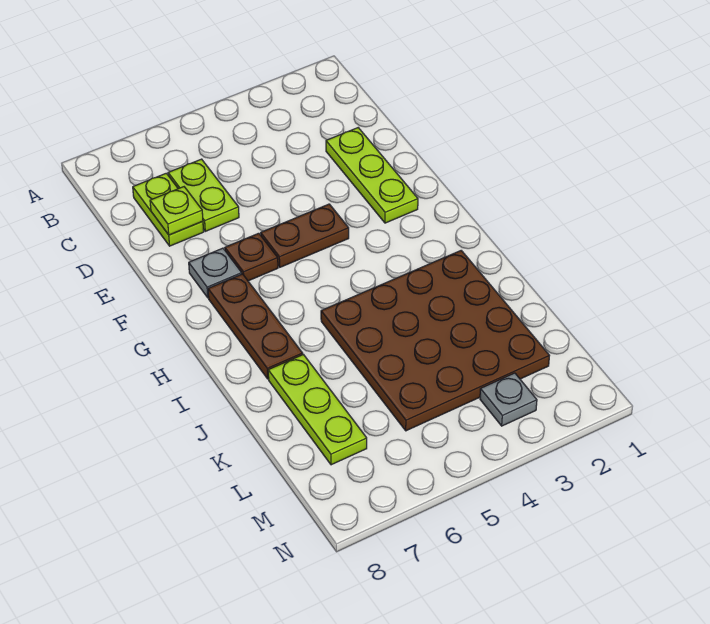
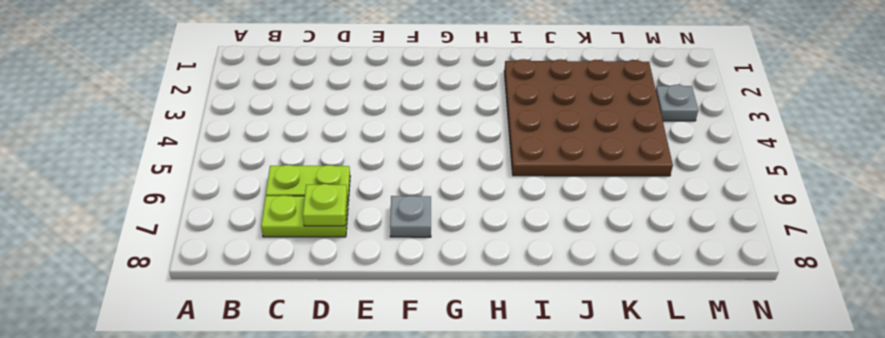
none -> lime 1x3 plate [326,128,418,223]
none -> brown 1x2 plate [261,204,349,267]

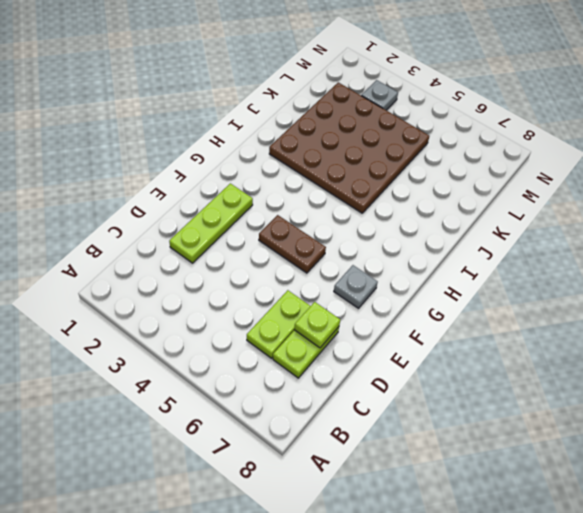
none -> brown 1x1 plate [225,233,278,281]
none -> brown 1x3 plate [208,274,303,379]

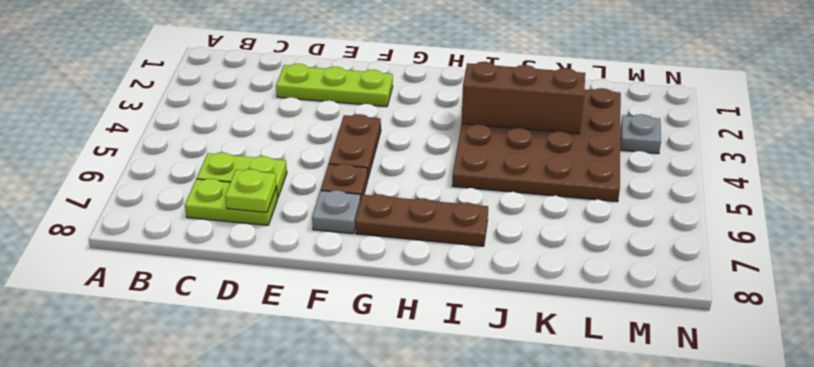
brown 1x3 brick [462,62,585,134] -> none
none -> lime 1x3 plate [268,355,367,465]

